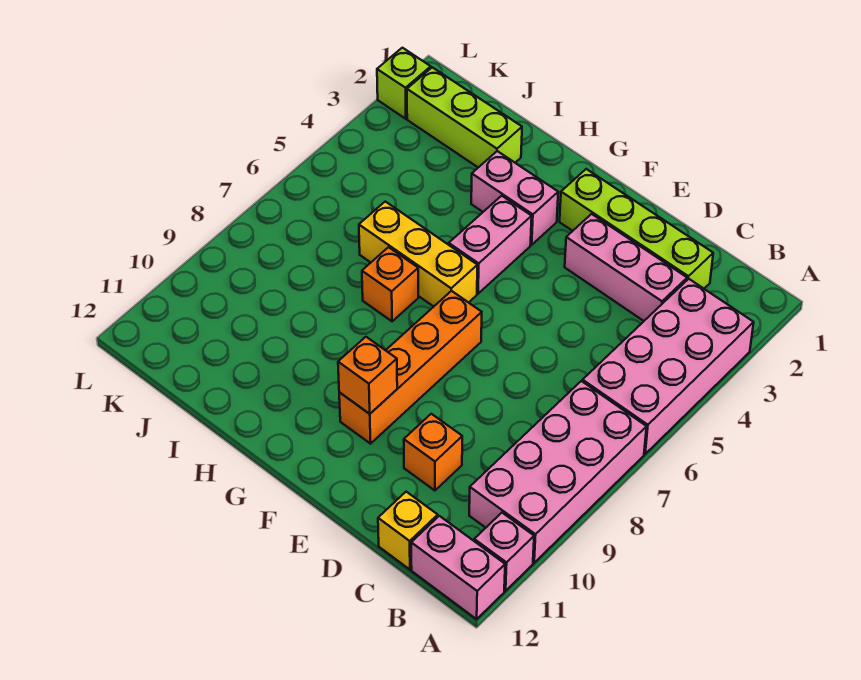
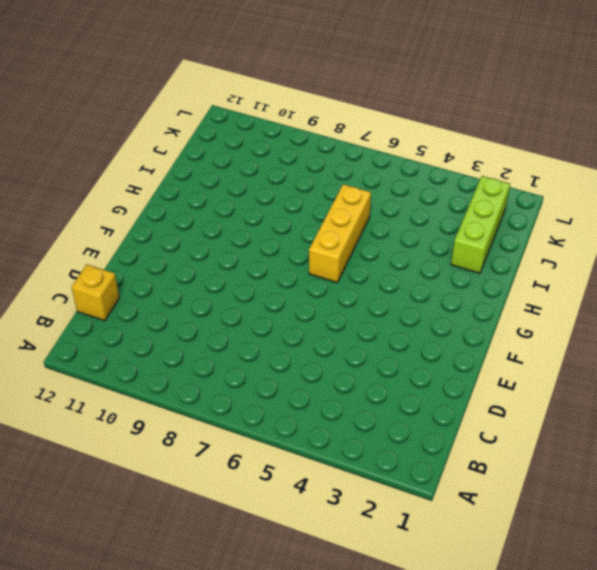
none -> pink 2x4 brick [582,279,754,454]
none -> pink 2x4 brick [469,381,647,563]
none -> pink 1x1 brick [474,513,534,591]

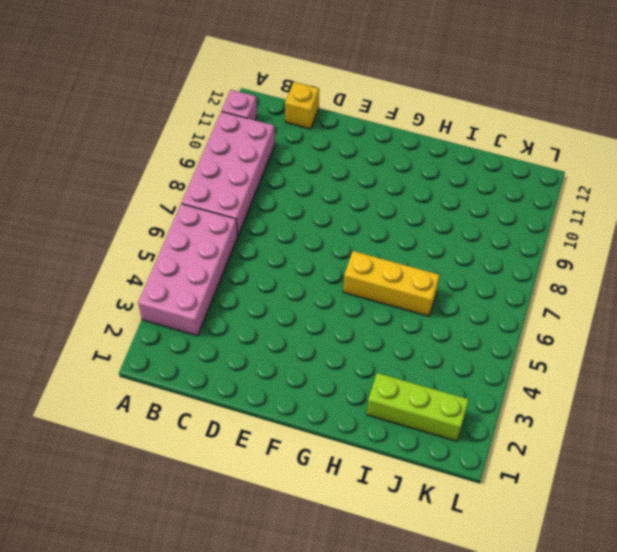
none -> pink 1x2 brick [411,516,505,619]
none -> lime 1x4 brick [560,169,713,288]
none -> pink 1x3 brick [565,214,687,321]

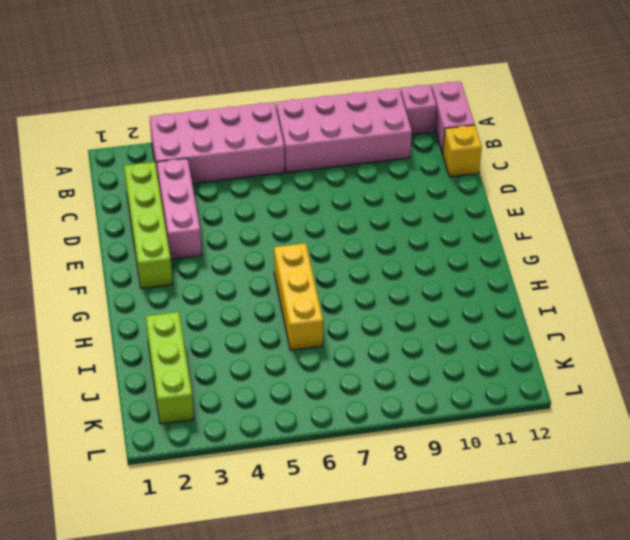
none -> orange 1x1 brick [404,414,462,490]
none -> orange 1x4 brick [339,291,482,444]
none -> pink 1x2 brick [471,151,558,245]

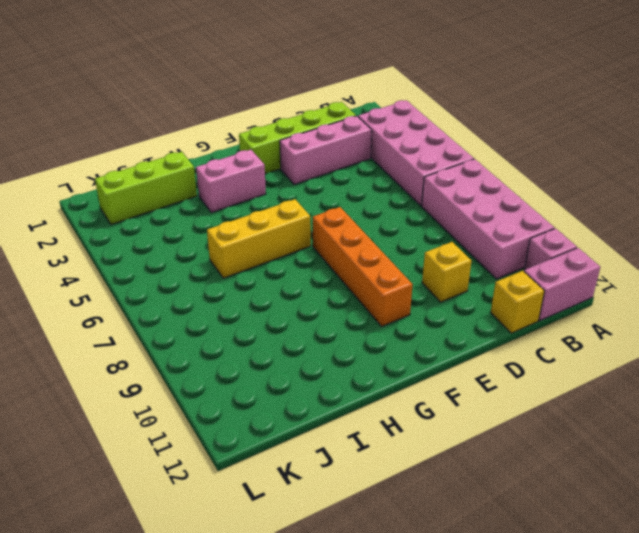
yellow 1x1 brick [422,242,472,302] -> orange 1x1 brick [404,414,462,490]
none -> pink 1x2 brick [449,196,532,294]
none -> orange 1x1 brick [362,247,418,321]
none -> lime 1x1 brick [377,48,431,119]

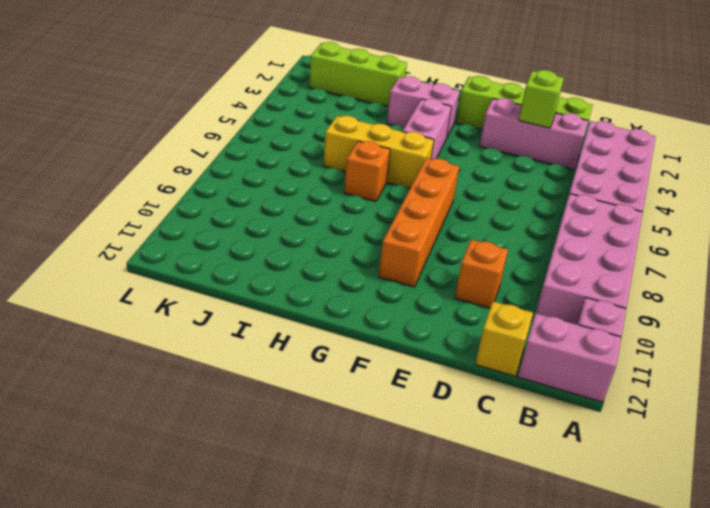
lime 1x1 brick [519,70,564,128] -> lime 1x1 brick moved to [377,48,431,119]
none -> orange 1x1 brick [338,337,397,414]

